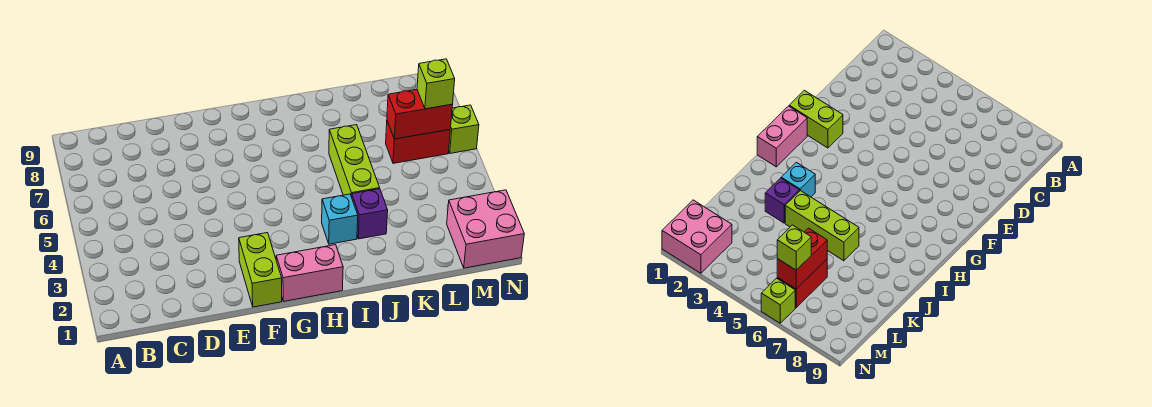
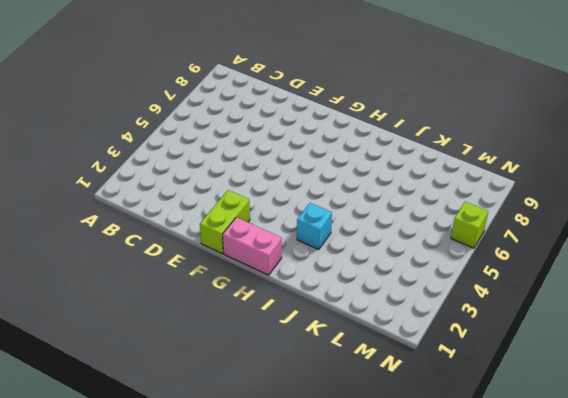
none -> purple 1x1 brick [352,189,388,239]
none -> lime 1x3 brick [329,125,380,197]

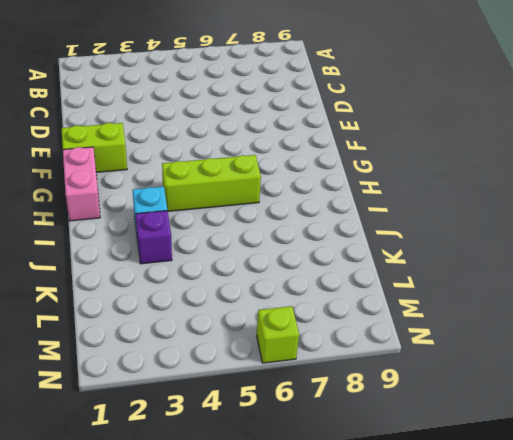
lime 1x3 brick [162,155,261,211] -> lime 1x3 brick moved to [329,125,380,197]
none -> red 1x2 brick [386,121,450,163]
none -> pink 2x2 brick [447,190,524,268]

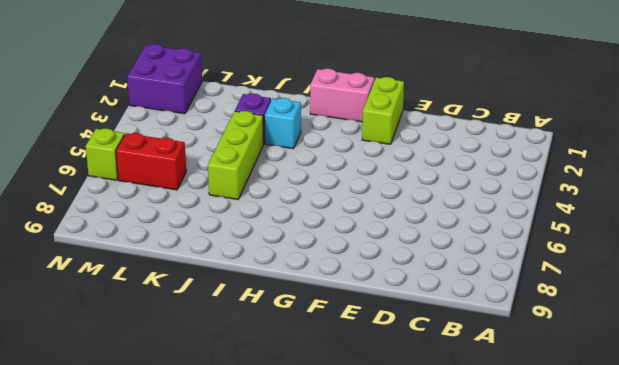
purple 2x2 brick [127,44,202,114] -> pink 2x2 brick [447,190,524,268]
none -> red 1x2 brick [387,89,453,139]
none -> lime 1x1 brick [417,59,455,109]

